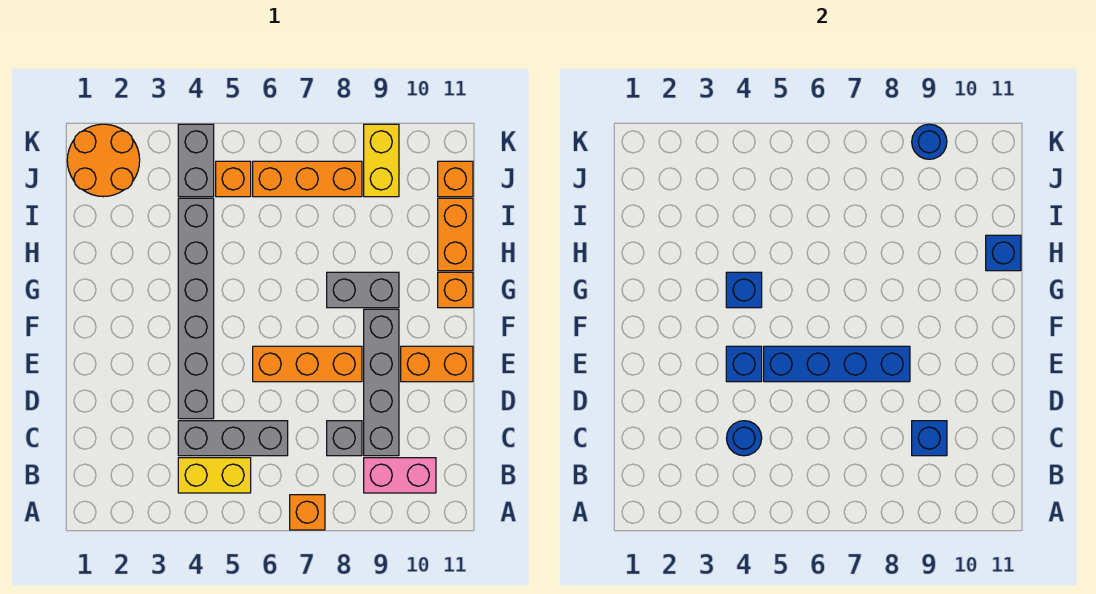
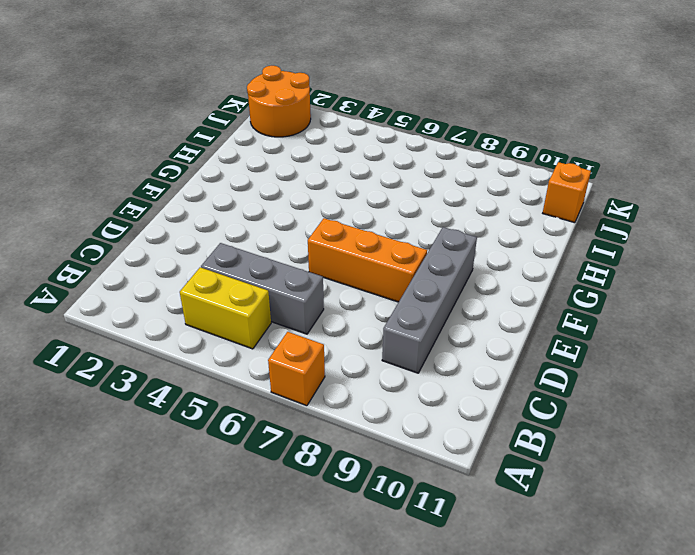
none -> pink 1x2 brick [364,458,436,493]
none -> grey 1x1 brick [327,421,362,456]
none -> grey 1x6 brick [178,198,214,419]

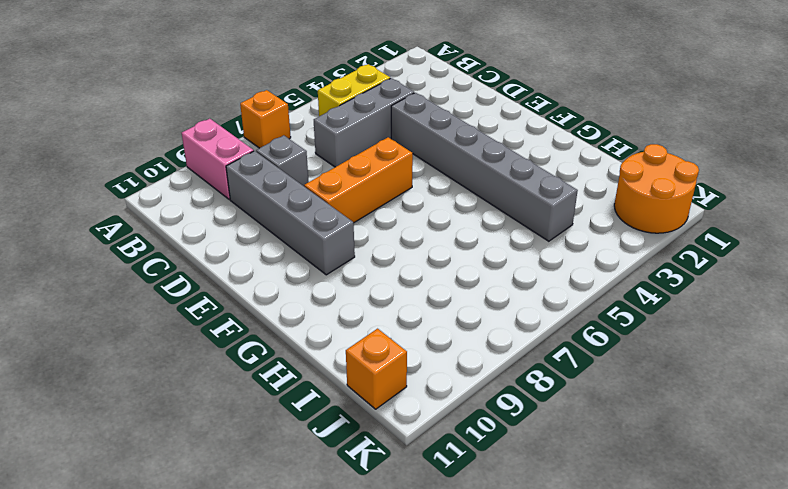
pink 1x2 brick [182,119,254,200] -> pink 1x2 brick turned to [364,458,436,493]
none -> orange 1x2 brick [401,346,473,382]
none -> grey 1x2 brick [327,272,399,308]
none -> orange 1x1 brick [438,272,473,308]

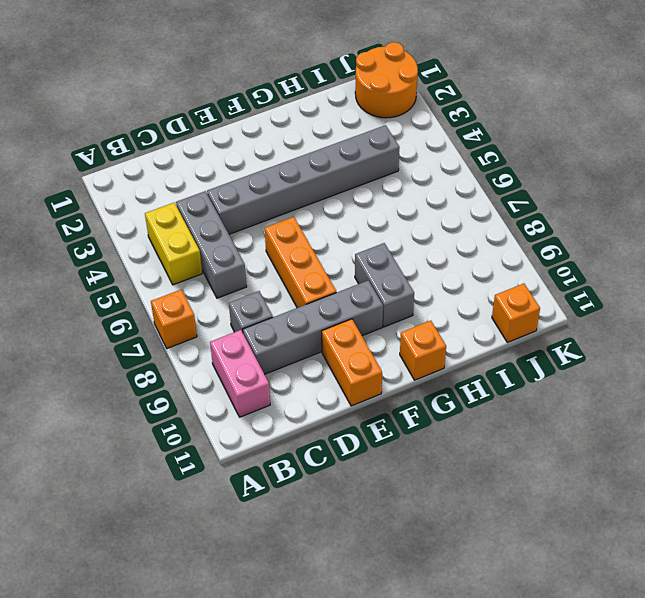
none -> orange 1x2 brick [438,198,473,271]
none -> grey 1x2 brick [178,124,214,197]
none -> orange 1x1 brick [216,161,251,197]

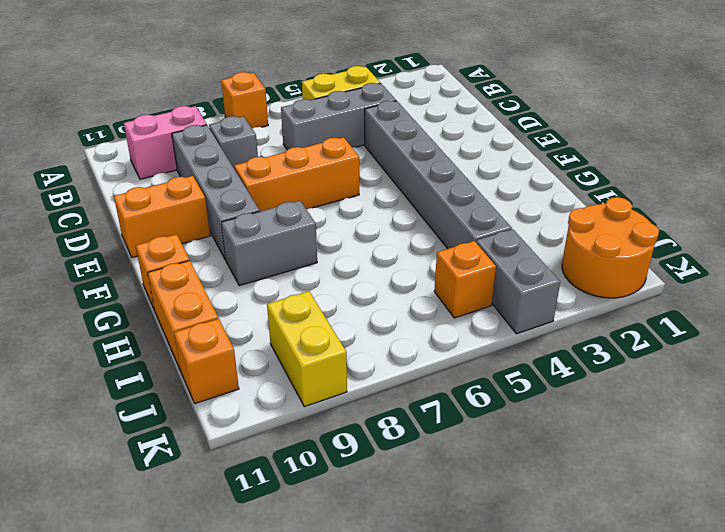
none -> orange 1x3 brick [253,161,362,197]
none -> blue 1x1 round brick [727,421,762,456]
none -> blue 1x1 brick [912,421,947,456]

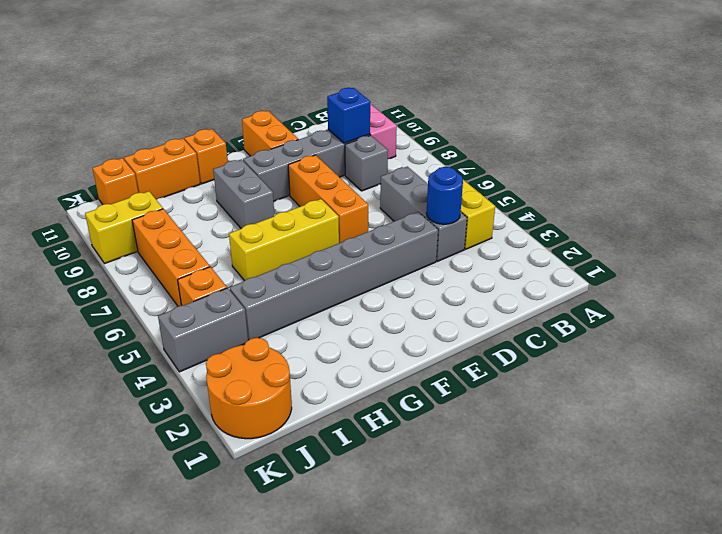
yellow 1x3 brick [229,199,339,281] -> none
none -> orange 1x1 brick [290,495,325,530]
none -> blue 1x1 brick [726,346,762,382]
none -> blue 1x4 brick [764,346,910,382]

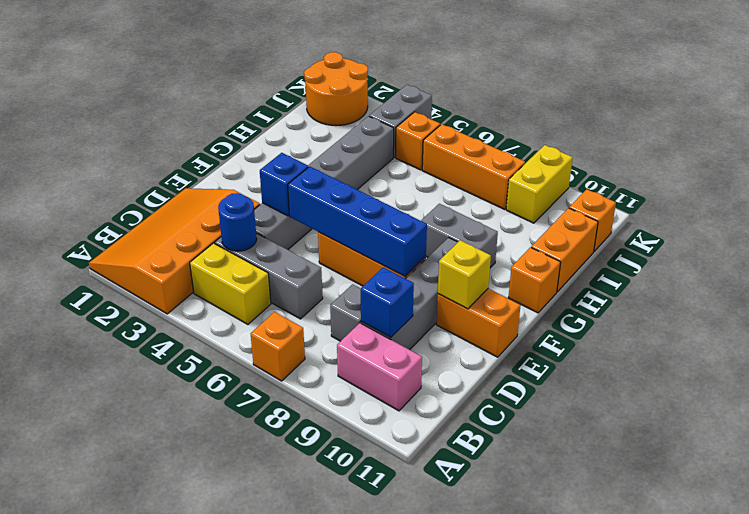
orange 3x4 slope [89,188,260,314] -> none
yellow 1x1 brick [438,240,491,309] -> none
none -> blue 1x1 brick [726,272,762,308]
none -> blue 1x1 brick [986,235,1021,271]
none -> blue 1x1 round brick [912,124,947,159]

